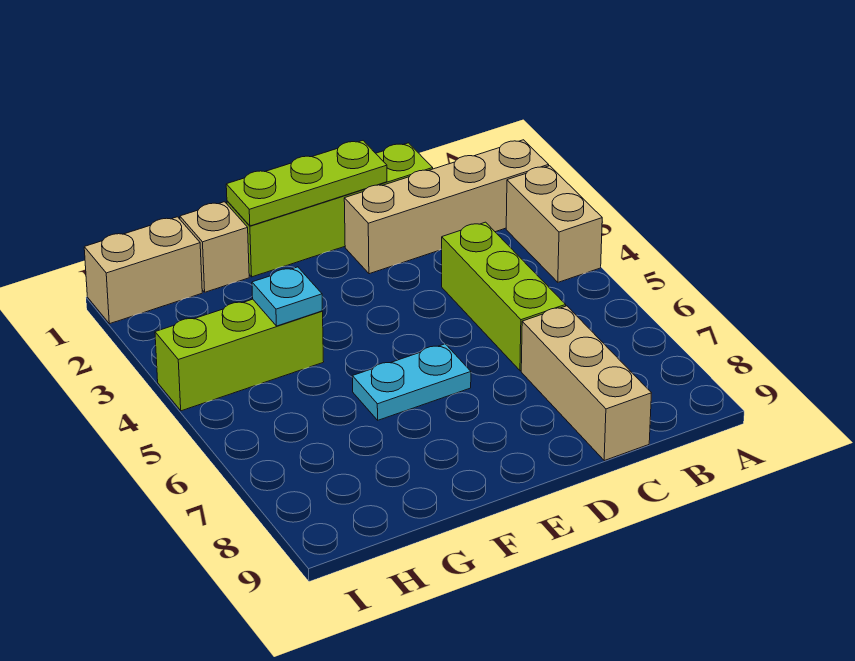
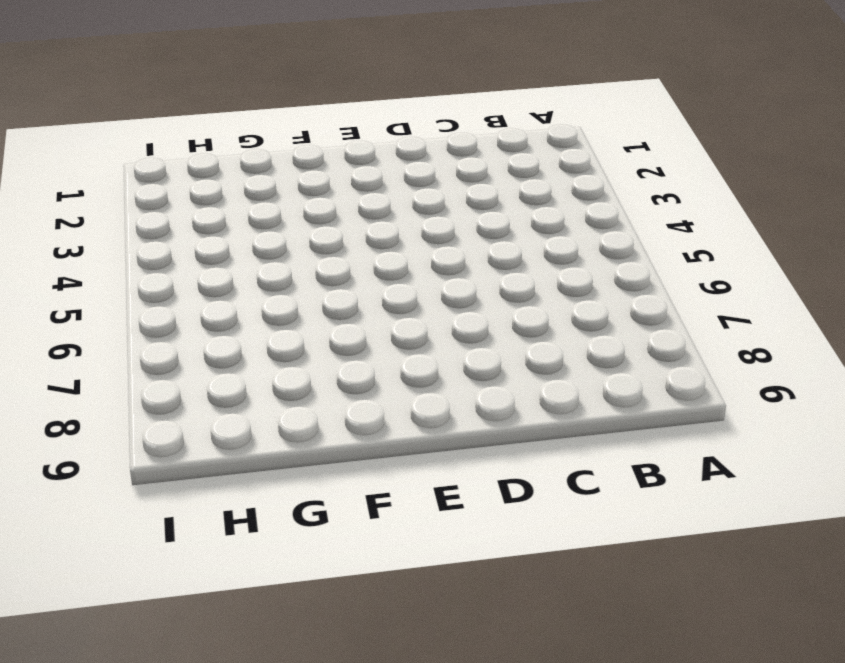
none -> tan 1x4 brick [344,140,549,274]
none -> tan 1x2 brick [506,166,602,282]

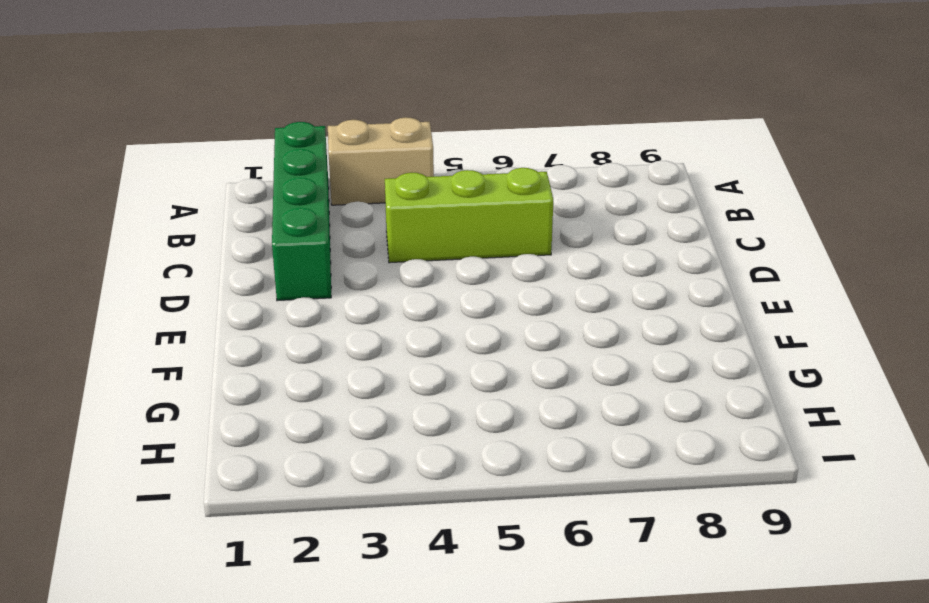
green 1x4 brick [272,122,331,301] -> tan 1x4 brick [344,140,549,274]
none -> lime 1x4 brick [227,143,433,277]
none -> tan 1x3 brick [521,306,651,461]

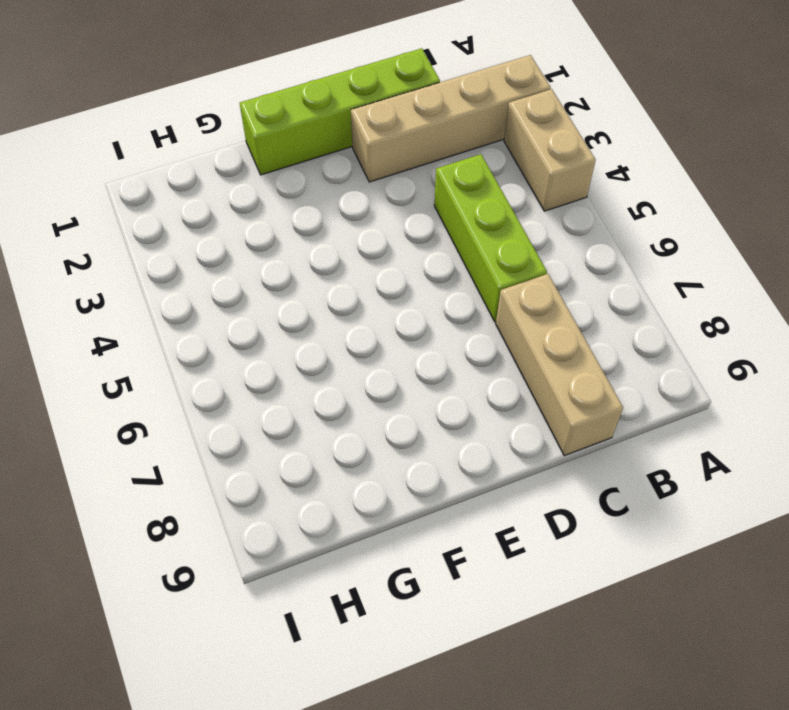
none -> cyan 1x2 plate [352,344,471,420]
none -> tan 1x1 brick [180,202,249,292]

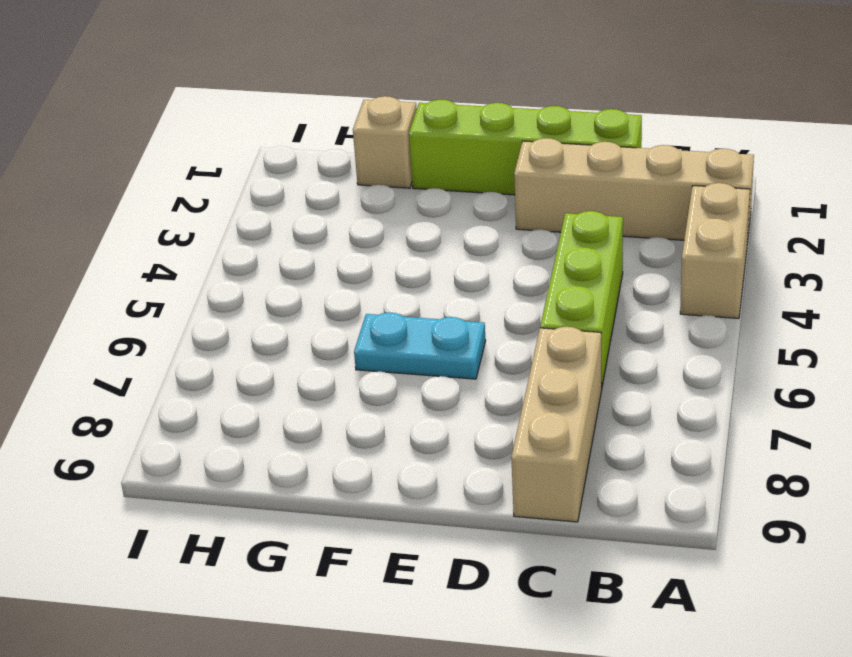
none -> lime 1x3 brick [155,299,324,411]
none -> tan 1x2 brick [84,217,202,324]

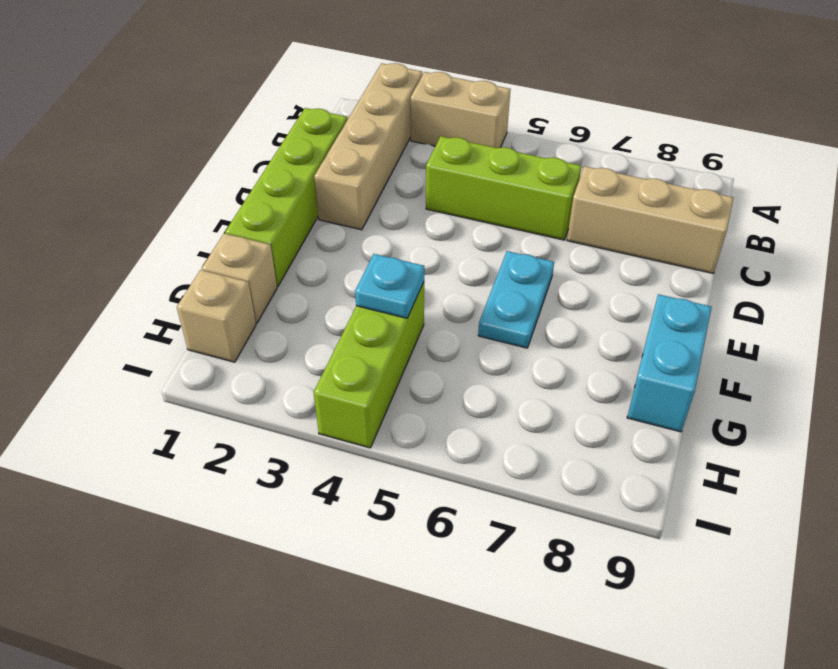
cyan 1x2 brick [627,294,712,432] -> none
tan 1x1 brick [177,270,256,362] -> tan 1x2 brick [84,217,202,324]
none -> lime 1x3 plate [226,141,387,226]

